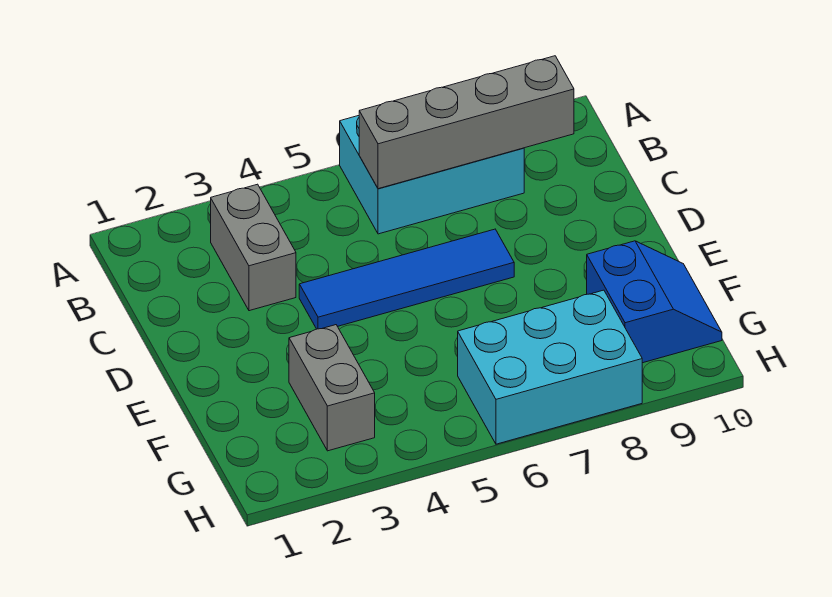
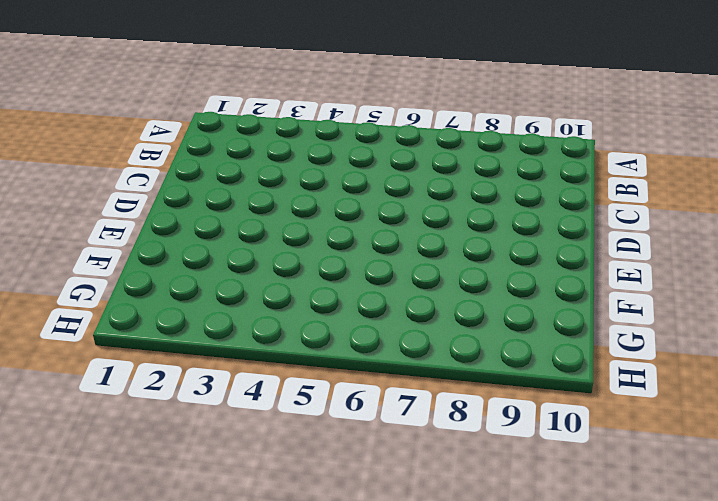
none -> cyan 2x3 brick [340,116,524,234]
none -> grey 1x2 brick [211,184,296,311]

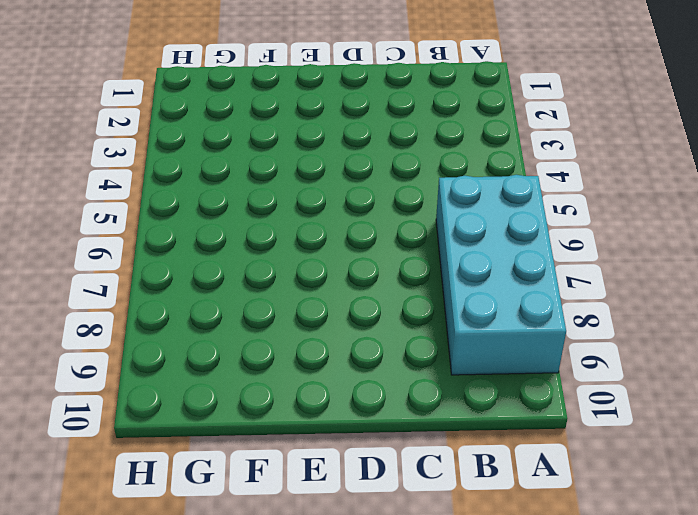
cyan 2x4 brick [436,175,566,375] -> cyan 2x3 brick [340,116,524,234]
none -> grey 1x2 brick [211,184,296,311]
none -> blue 1x4 tile [299,229,514,329]

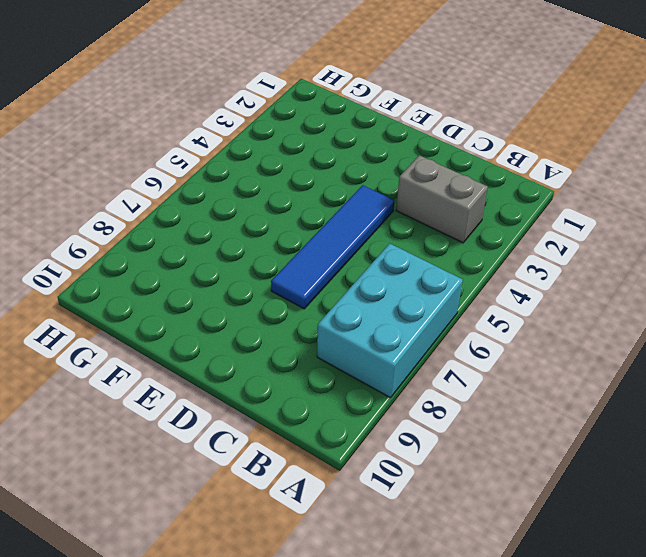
none -> grey 1x2 brick [289,325,375,451]
none -> blue 2x2 slope [587,241,722,363]

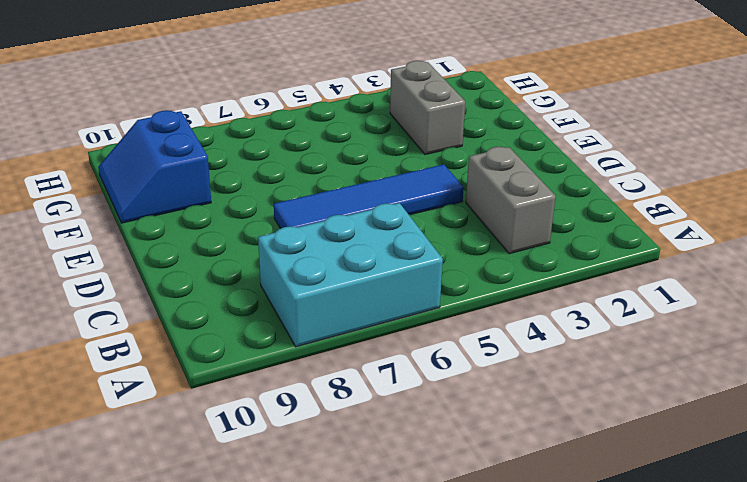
none -> cyan 2x3 brick [458,290,642,444]
none -> grey 1x4 brick [359,56,574,189]

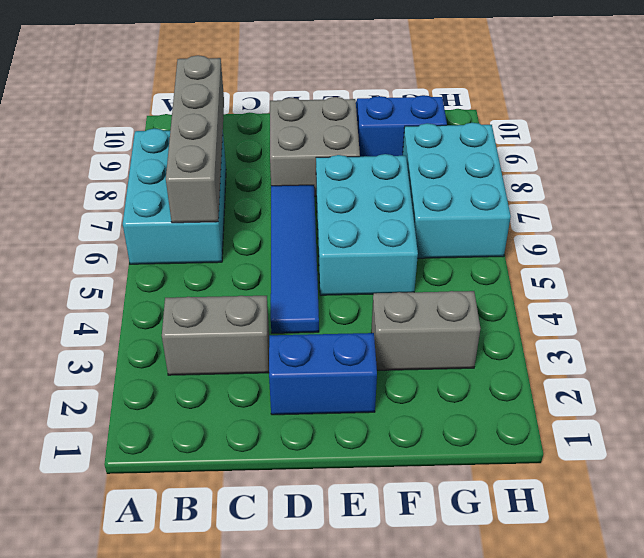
blue 1x2 brick [269,333,377,415] -> none
grey 2x2 brick [270,97,360,196] -> none
cyan 2x3 brick [316,154,418,295] -> none

